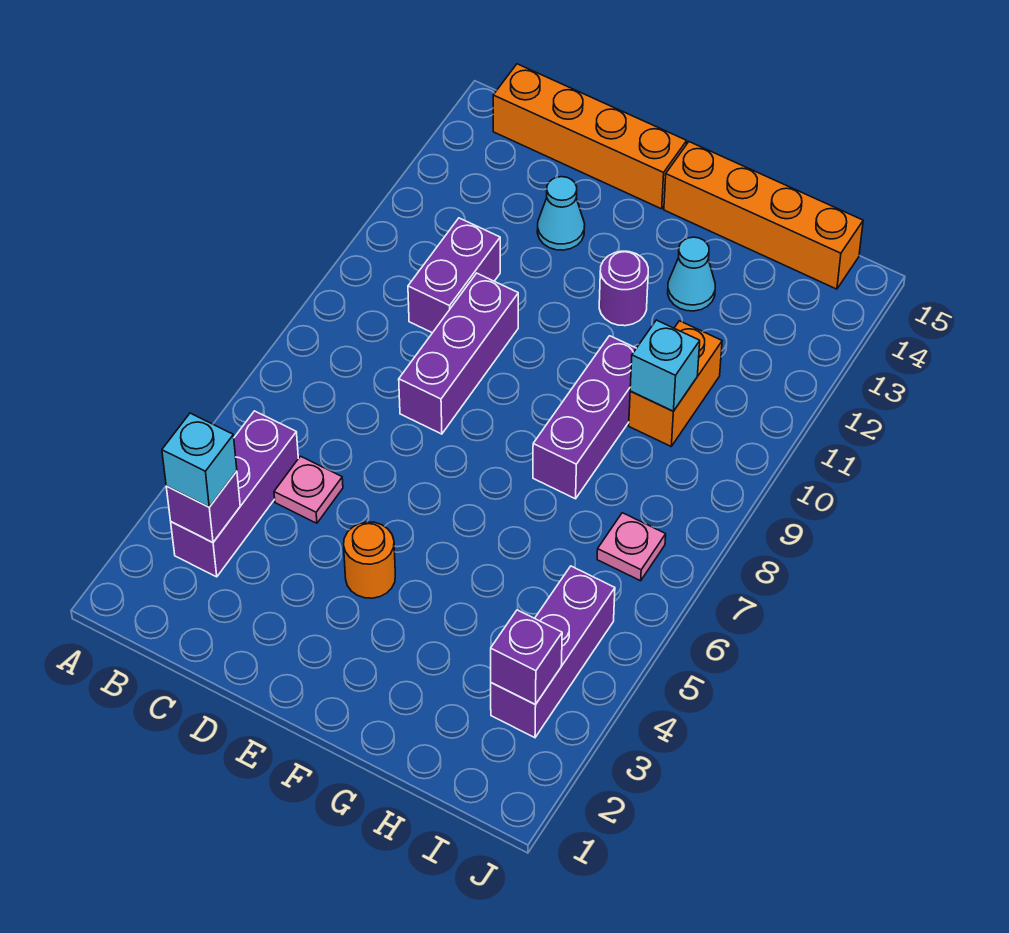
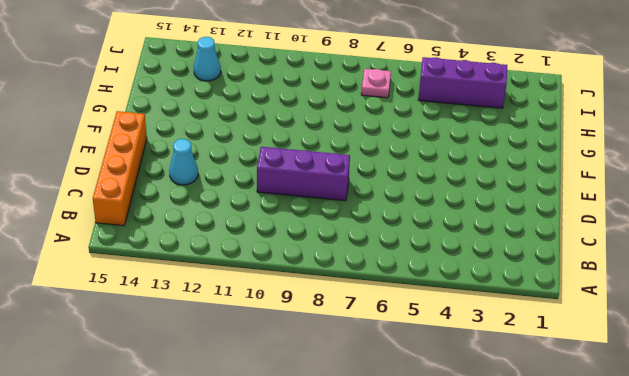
cyan 1x1 cone [194,37,221,81] -> cyan 1x1 cone moved to [668,237,715,311]
none -> purple 1x3 brick [171,411,298,577]
none -> pink 1x1 plate [274,456,343,523]
none -> purple 1x2 brick [408,218,500,333]

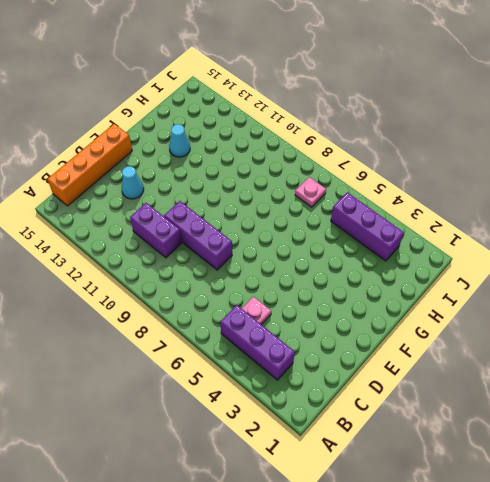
none -> orange 1x1 round brick [344,522,395,598]
none -> purple 1x1 round brick [599,251,648,326]
none -> orange 1x4 brick [664,142,863,289]

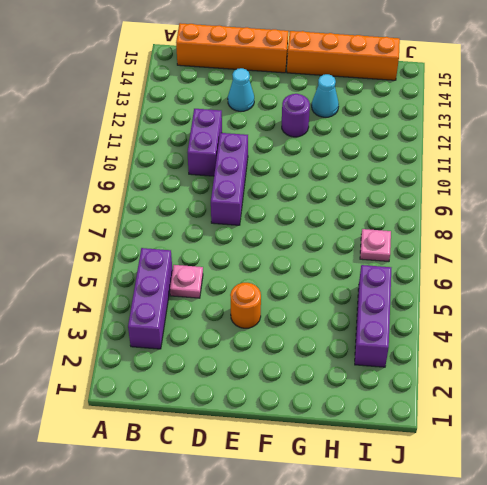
none -> purple 1x3 brick [533,336,636,499]
none -> orange 1x2 brick [629,321,722,446]
none -> purple 1x1 brick [166,471,240,543]

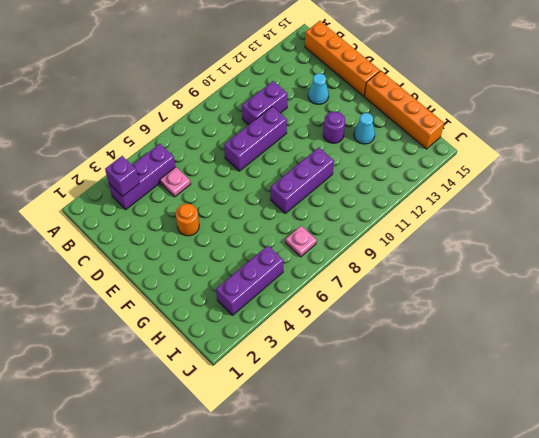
none -> orange 1x2 brick [629,321,722,446]
none -> cyan 1x1 brick [630,320,700,411]
none -> purple 1x1 brick [491,610,562,705]

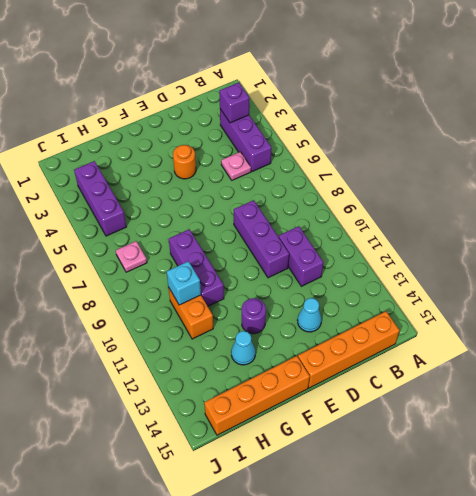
none -> purple 1x1 brick [491,610,562,705]
none -> cyan 1x1 brick [162,413,237,507]

